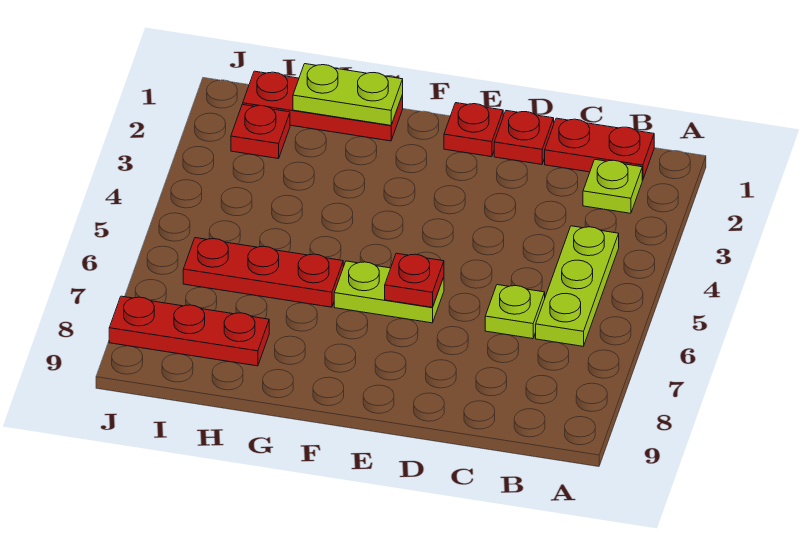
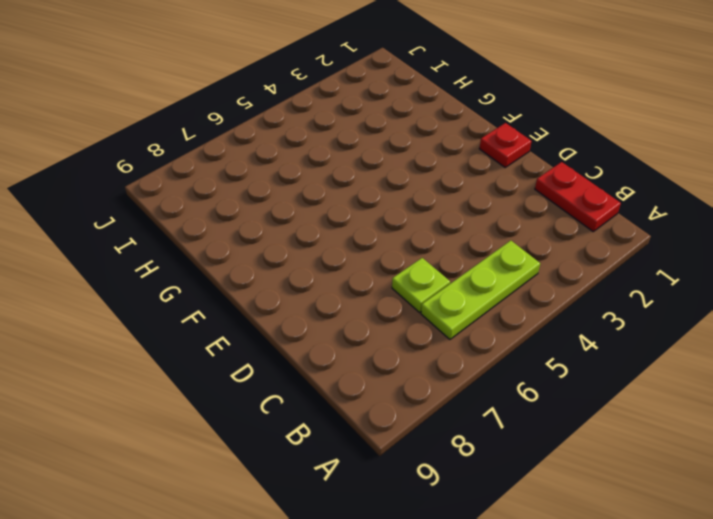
none -> lime 1x1 plate [583,160,642,213]
none -> red 1x1 plate [494,111,554,164]
none -> lime 1x2 plate [334,261,444,323]

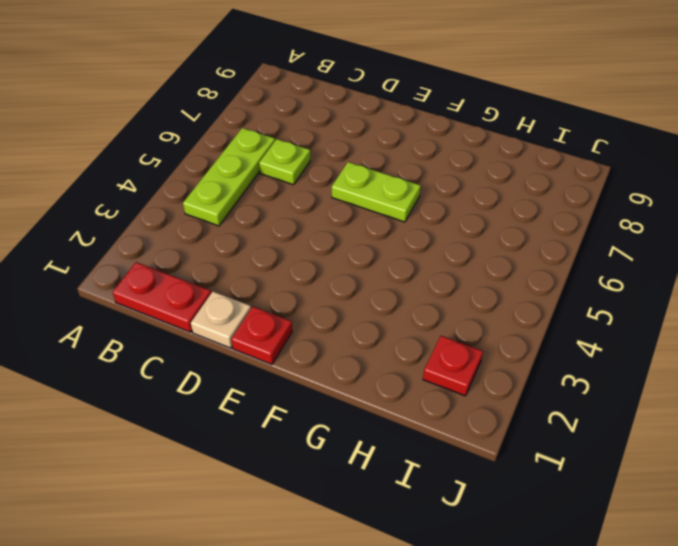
tan 1x1 plate [191,292,251,348] -> red 1x1 plate [494,111,554,164]
none -> lime 1x1 plate [583,160,642,213]
none -> red 1x3 plate [243,71,403,141]
none -> red 1x3 plate [183,238,343,307]

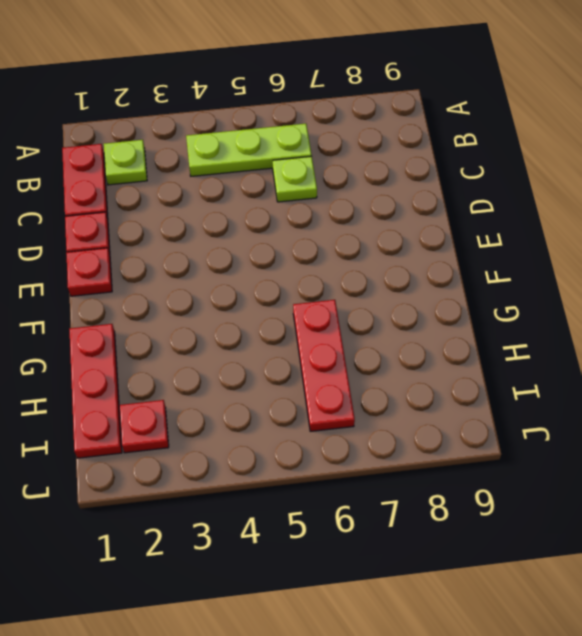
none -> lime 1x2 plate [334,261,444,323]
none -> red 1x3 plate [109,296,269,366]
none -> red 1x1 plate [385,253,444,307]

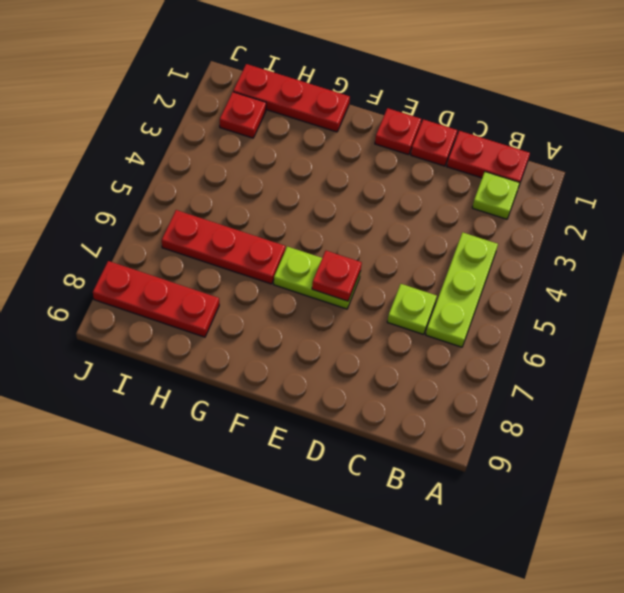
none -> lime 1x2 plate [293,64,403,125]

